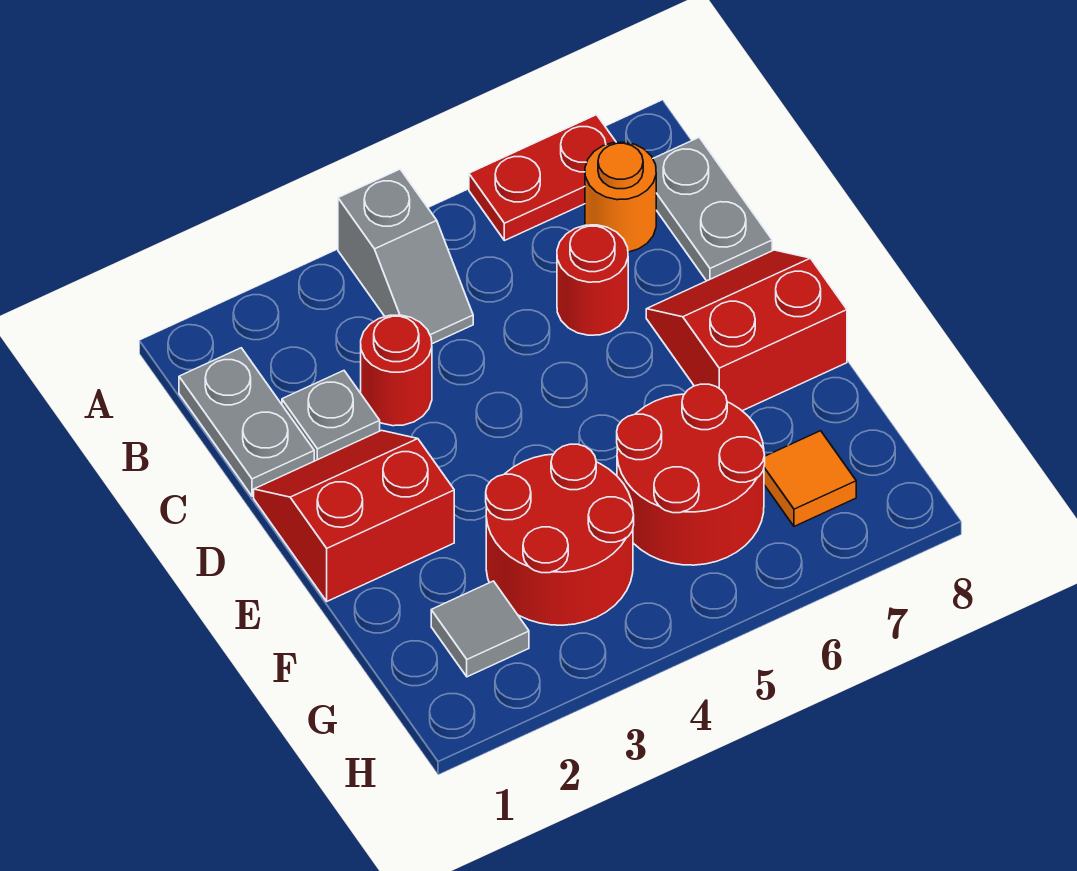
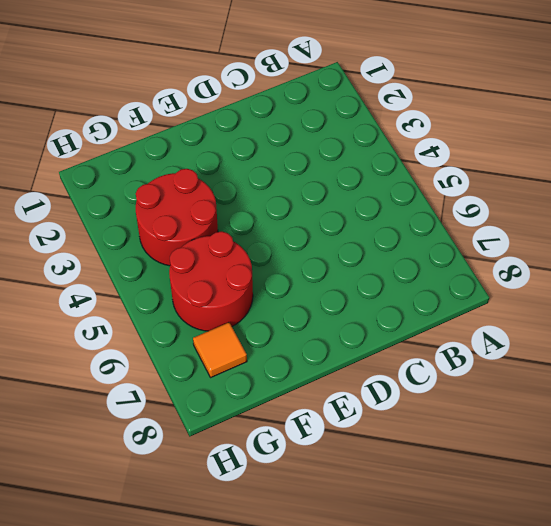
none -> grey 1x2 slope [338,169,473,344]
none -> red 1x2 plate [469,115,616,241]
none -> grey 1x2 plate [179,348,314,496]

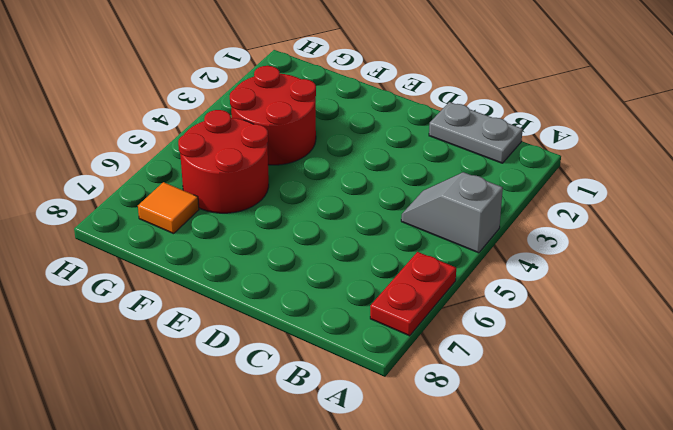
none -> orange 1x1 round brick [585,142,656,252]
none -> grey 1x2 plate [653,137,772,281]
none -> grey 1x1 plate [282,371,380,461]

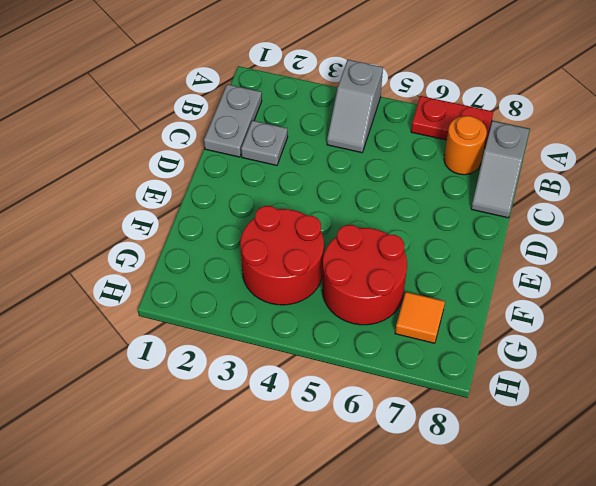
grey 1x2 slope [471,121,530,218] -> grey 1x2 plate [653,137,772,281]
none -> red 1x1 round brick [361,315,432,426]
none -> red 1x1 round brick [557,225,628,335]
none -> red 2x2 slope [254,430,454,601]

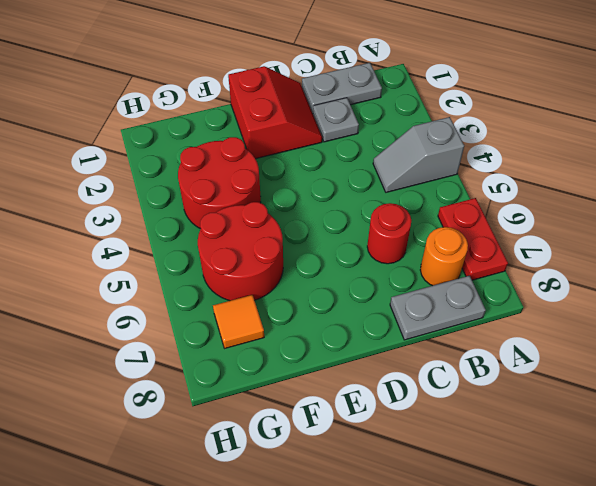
none -> red 1x1 round brick [361,315,432,426]
none -> red 2x2 slope [646,250,847,411]
none -> grey 1x1 tile [431,581,529,677]

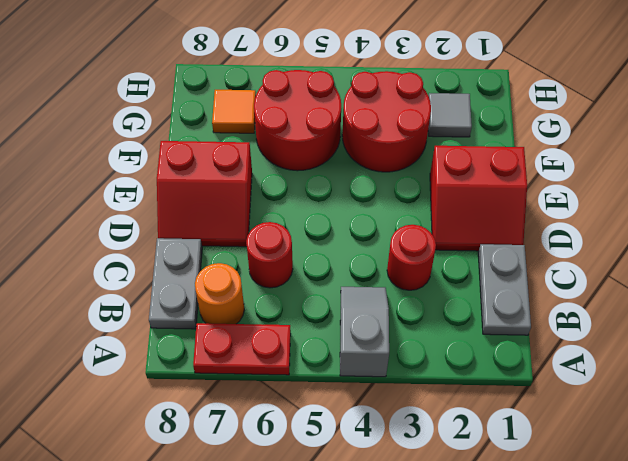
none -> grey 1x1 plate [282,371,380,461]

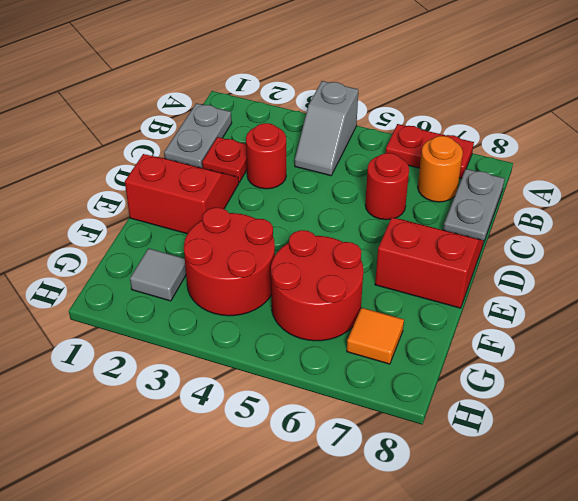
red 1x1 plate [202,137,247,182] -> grey 1x1 plate [282,371,380,461]

